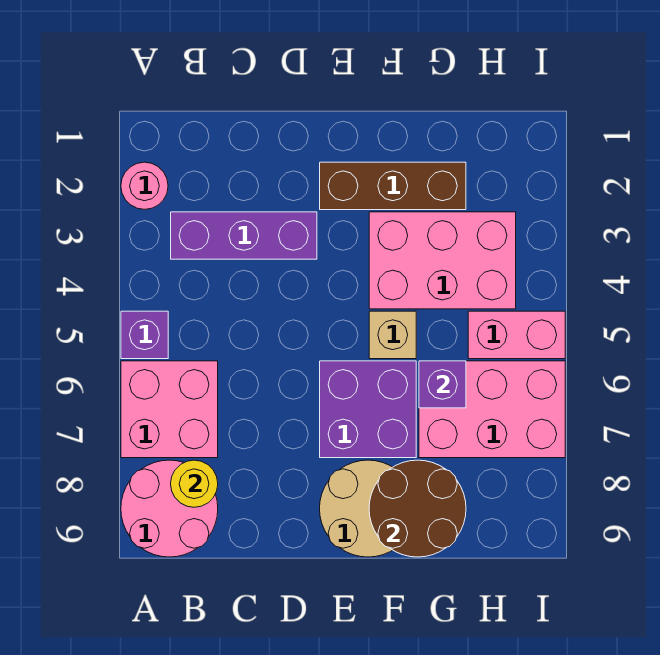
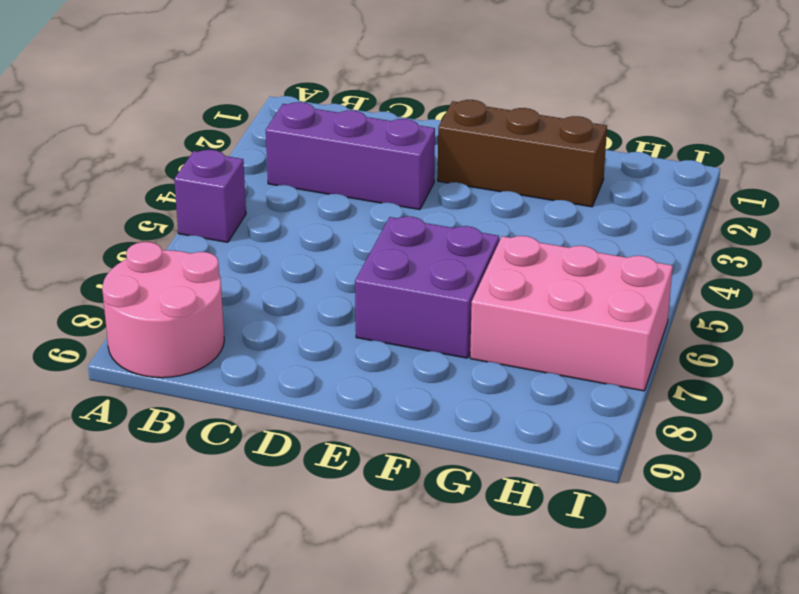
none -> pink 1x1 round brick [121,162,168,209]
none -> pink 2x2 brick [121,361,218,458]
none -> tan 2x2 round brick [320,460,392,557]

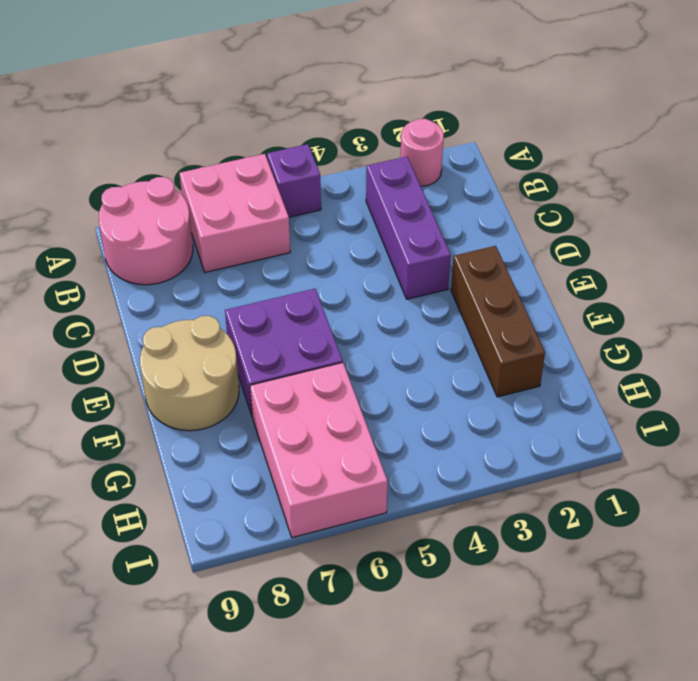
none -> pink 2x3 brick [369,212,516,309]
none -> tan 1x1 brick [369,311,416,359]
none -> pink 1x2 brick [468,311,565,359]

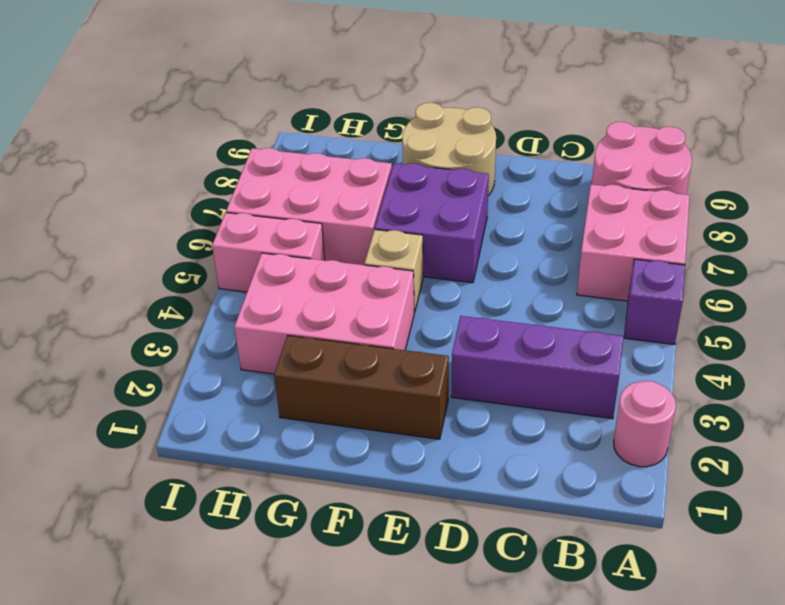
none -> yellow 1x1 round brick [171,460,218,507]
none -> brown 2x2 round brick [369,460,466,557]
none -> purple 1x1 brick [419,361,466,408]

